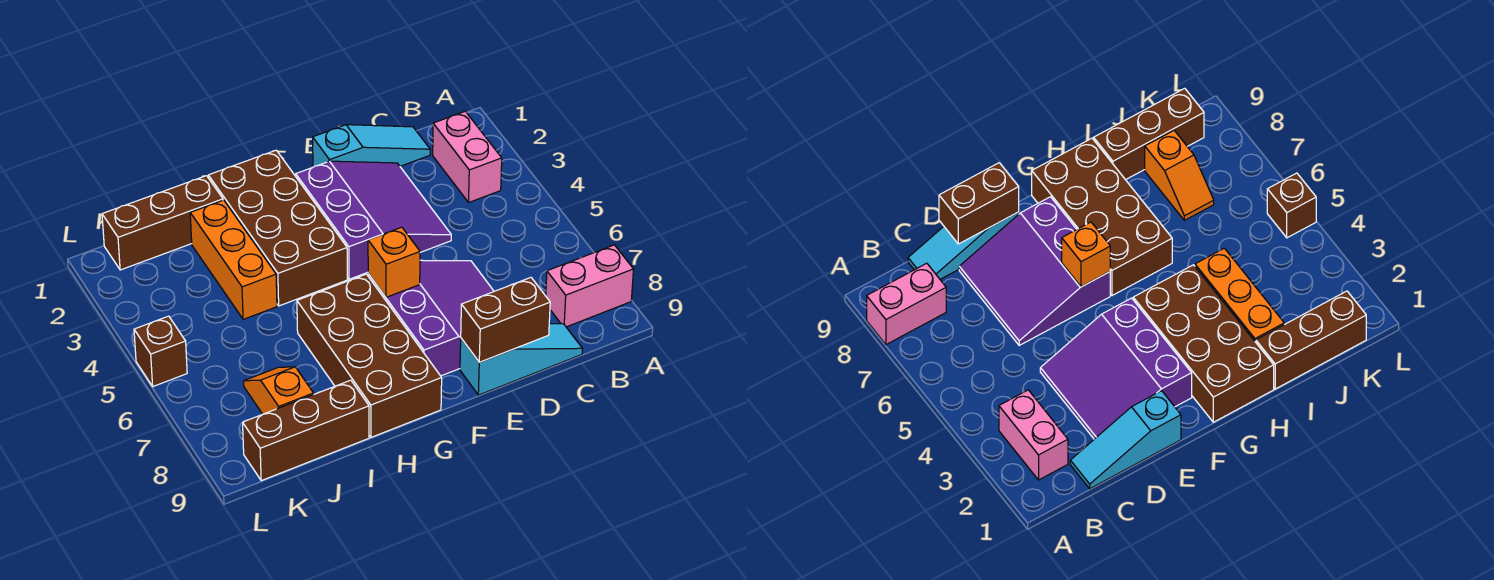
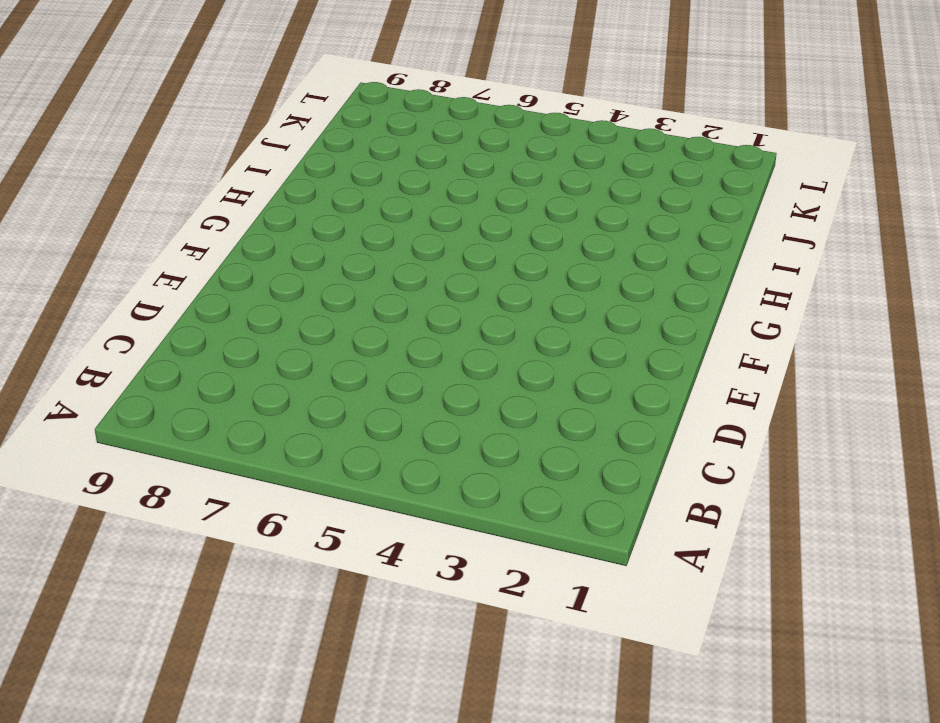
none -> pink 1x2 brick [546,245,634,327]
none -> pink 1x2 brick [433,111,502,202]
none -> cyan 1x3 slope [313,125,430,167]

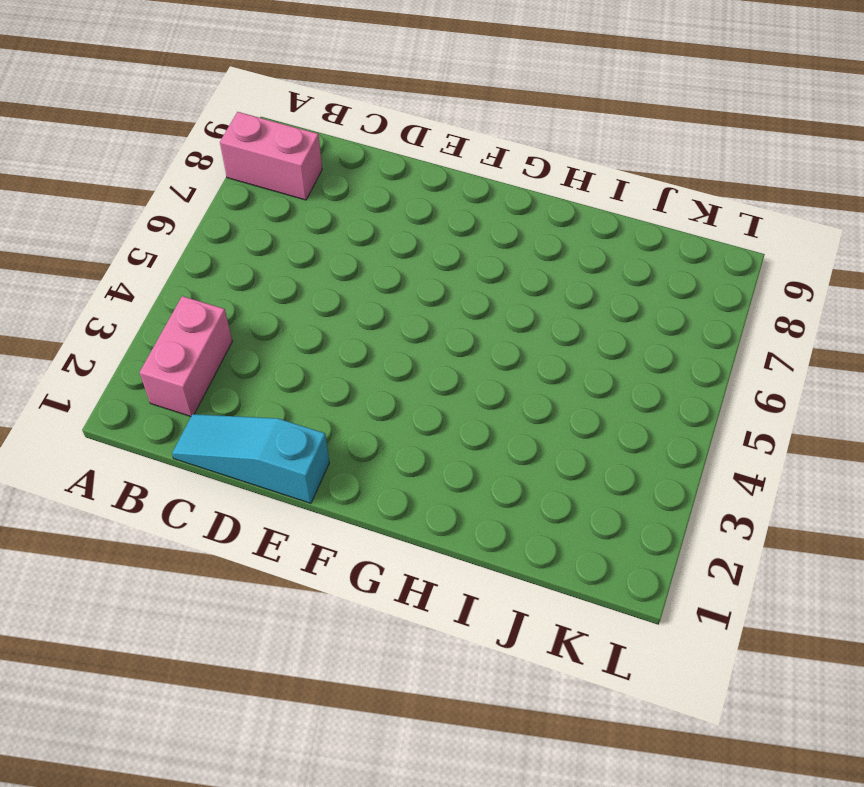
none -> cyan 1x3 slope [460,324,583,395]
none -> purple 3x3 slope [296,161,451,279]
none -> purple 3x3 slope [368,260,494,376]

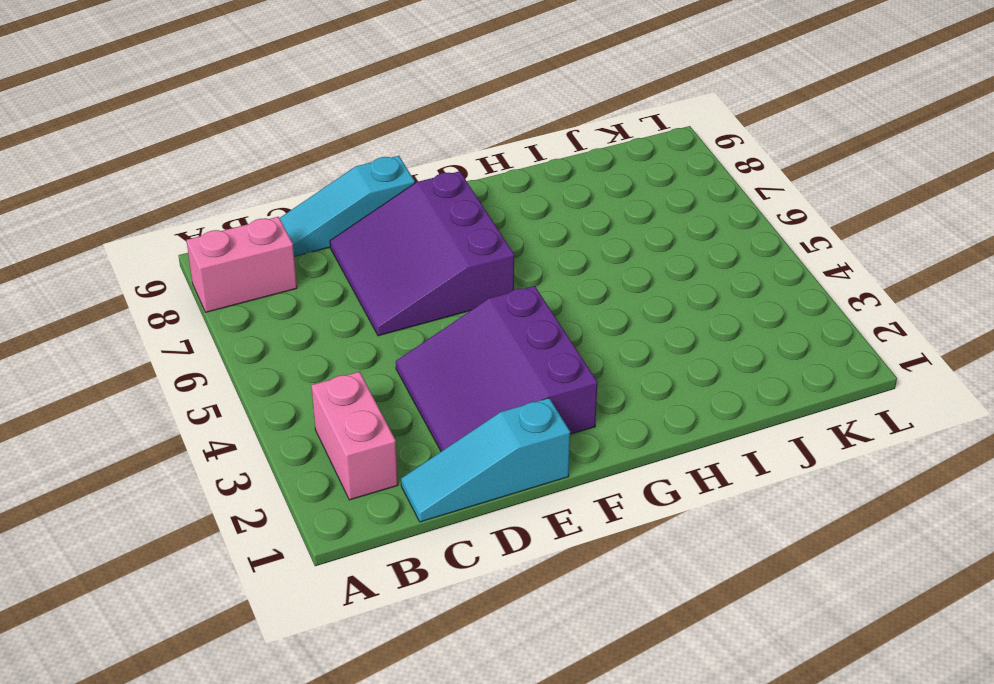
none -> brown 2x4 brick [208,150,347,306]
none -> brown 2x4 brick [297,274,442,437]
none -> brown 1x3 brick [102,176,223,270]

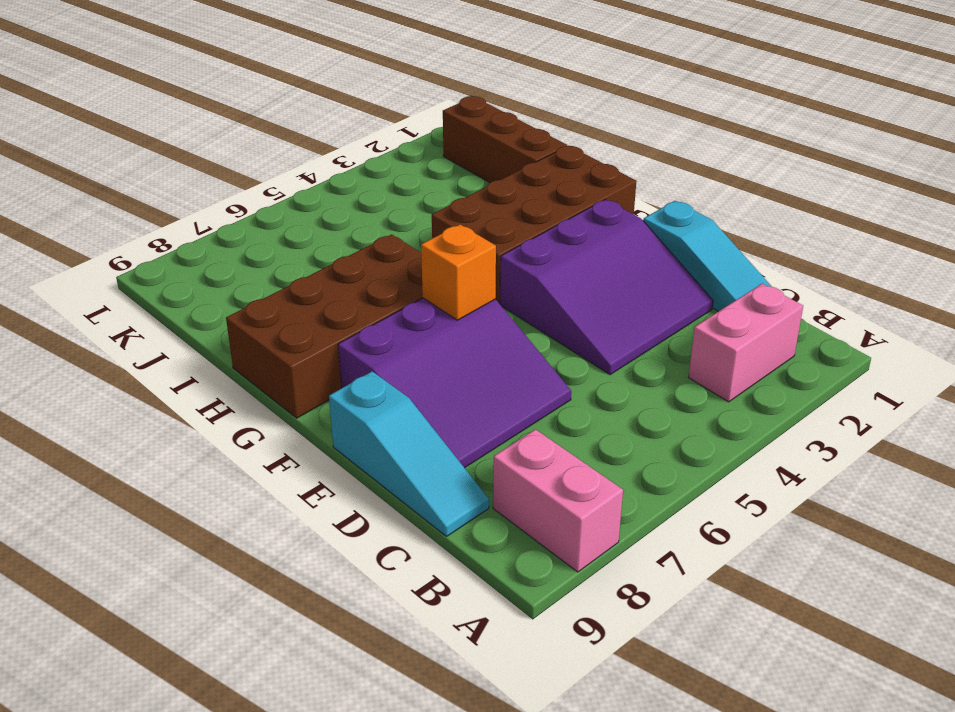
none -> orange 1x3 brick [190,200,277,319]
none -> brown 1x3 brick [243,380,369,481]
none -> orange 1x2 slope [244,367,314,414]

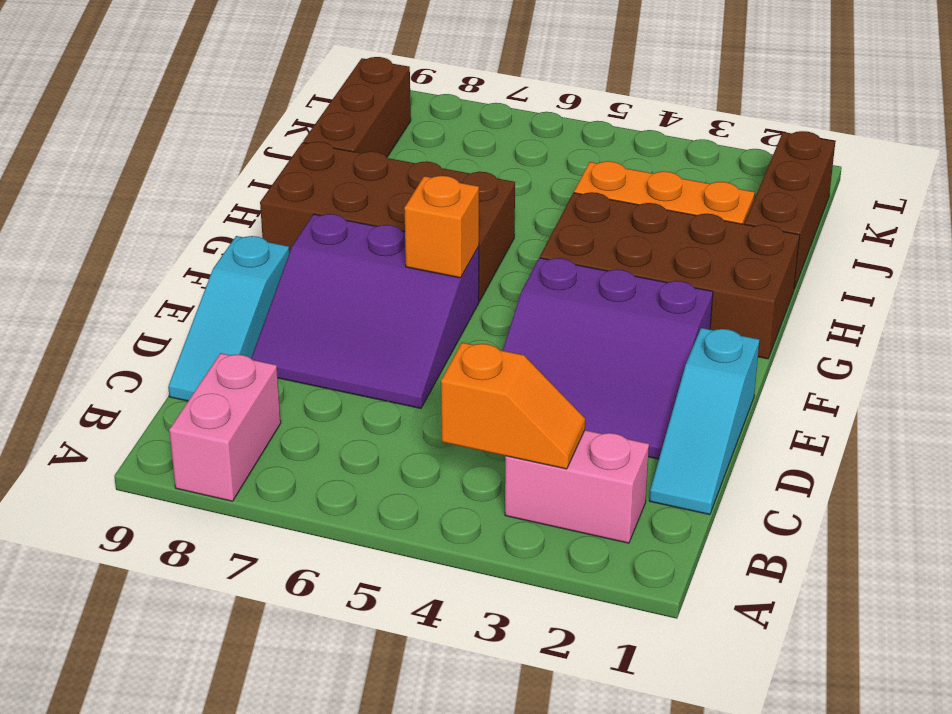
orange 1x2 slope [441,342,585,469] -> orange 1x2 slope moved to [244,367,314,414]
none -> brown 1x1 brick [134,316,187,386]
none -> brown 1x2 brick [461,278,550,362]

